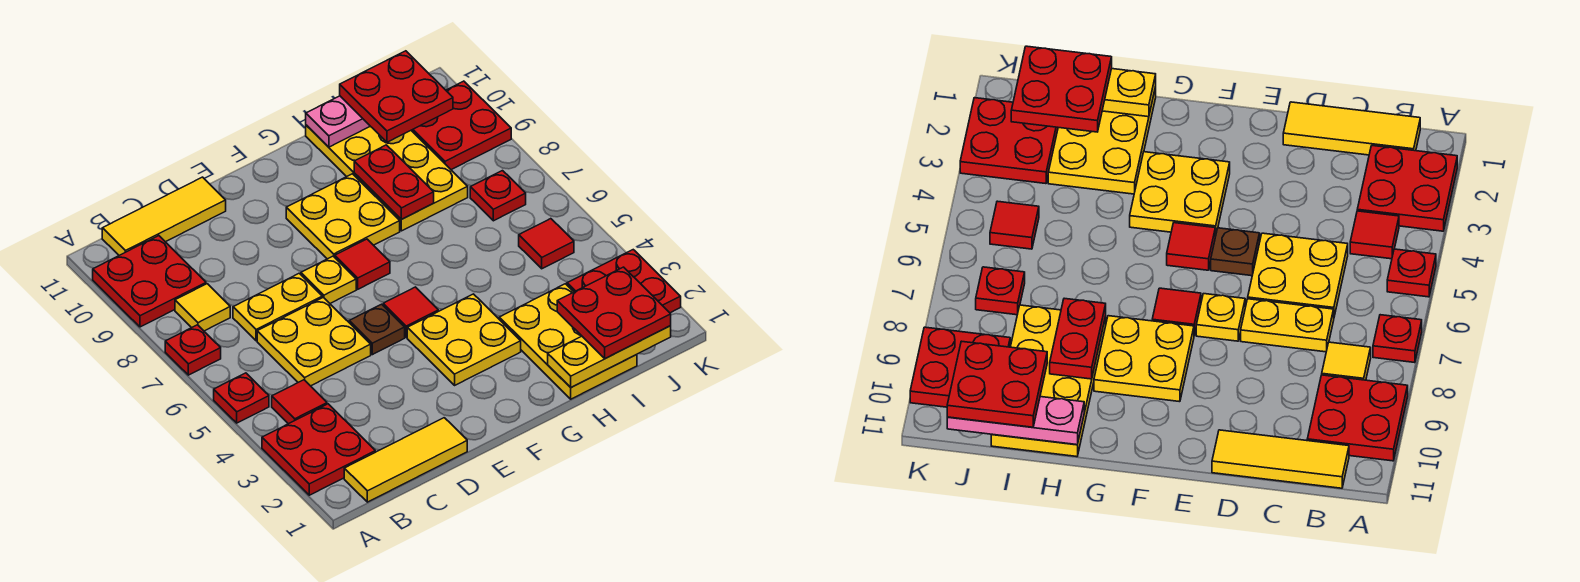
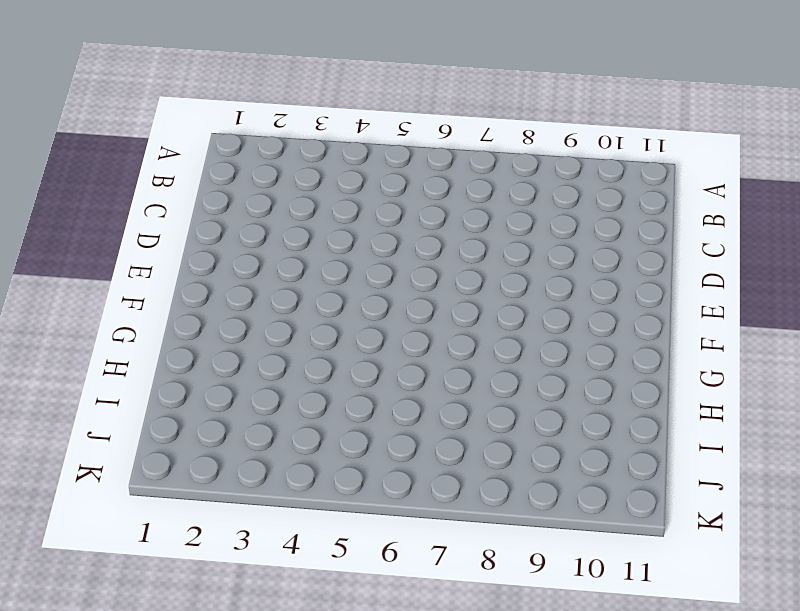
none -> red 2x2 plate [262,404,375,495]
none -> red 1x1 plate [214,373,269,423]
none -> red 1x1 plate [165,325,221,375]

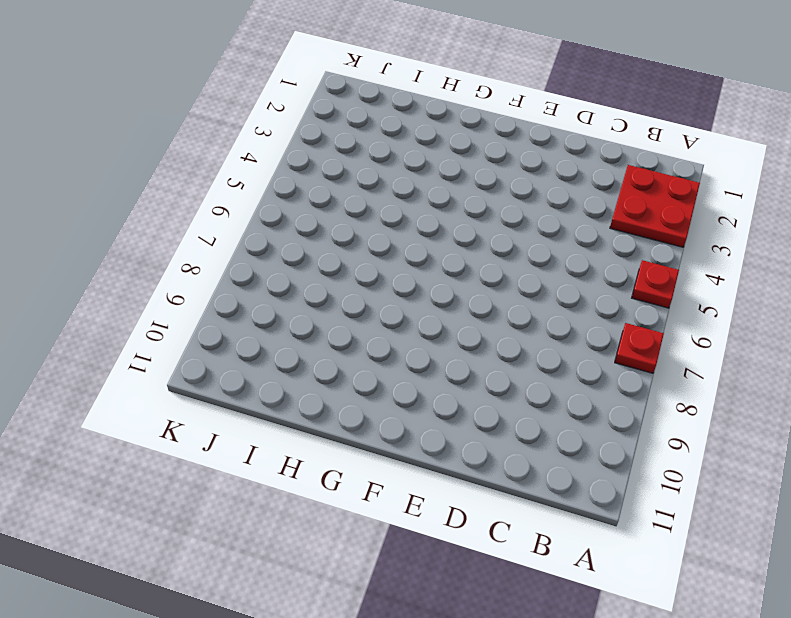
none -> red 2x2 plate [93,236,206,327]
none -> yellow 1x3 tile [344,418,467,502]
none -> red 1x1 tile [272,380,327,424]

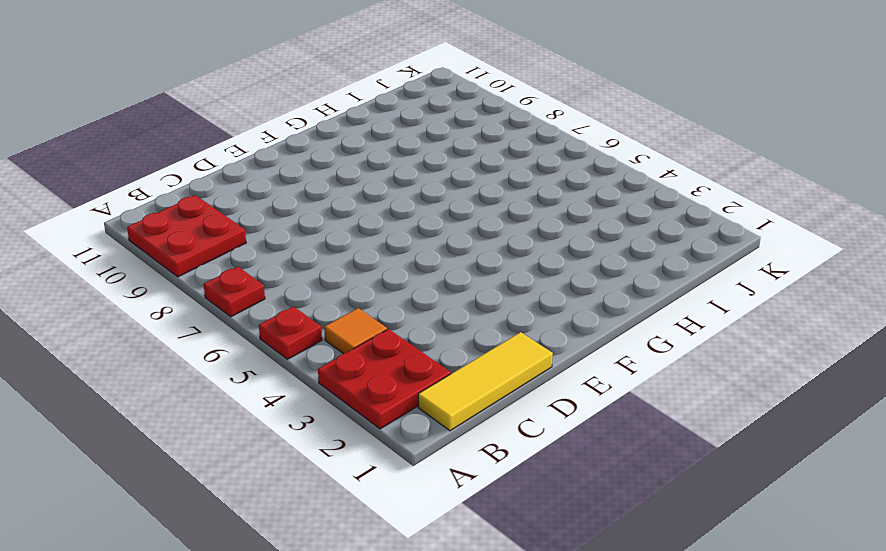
orange 1x1 tile [324,308,387,354] -> red 1x1 tile [272,380,327,424]
none -> yellow 1x1 tile [175,284,230,331]
none -> yellow 1x3 tile [102,177,226,255]
none -> yellow 2x2 plate [257,297,371,386]

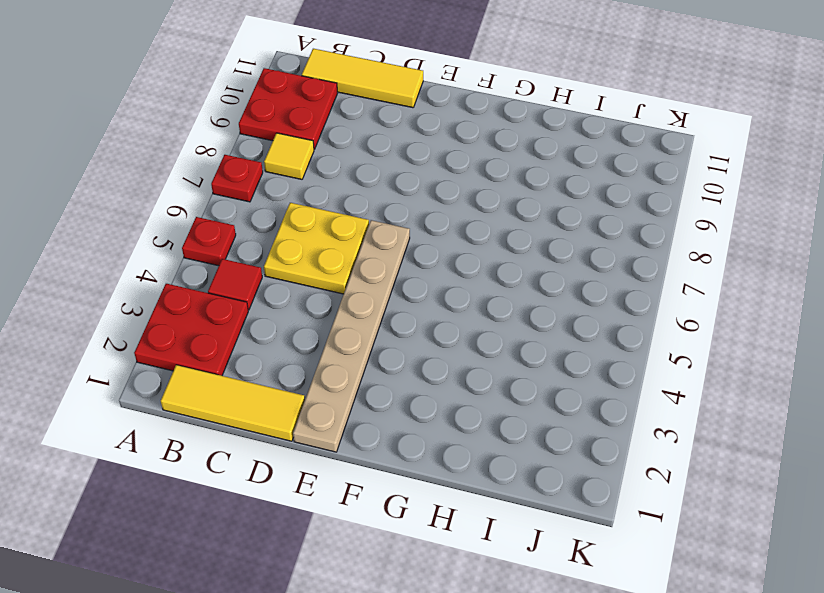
tan 1x6 plate [293,220,410,452] -> brown 1x1 plate [349,304,405,355]
none -> yellow 1x2 plate [233,273,322,341]
none -> yellow 1x1 plate [301,256,356,303]
none -> yellow 2x2 plate [407,294,521,385]

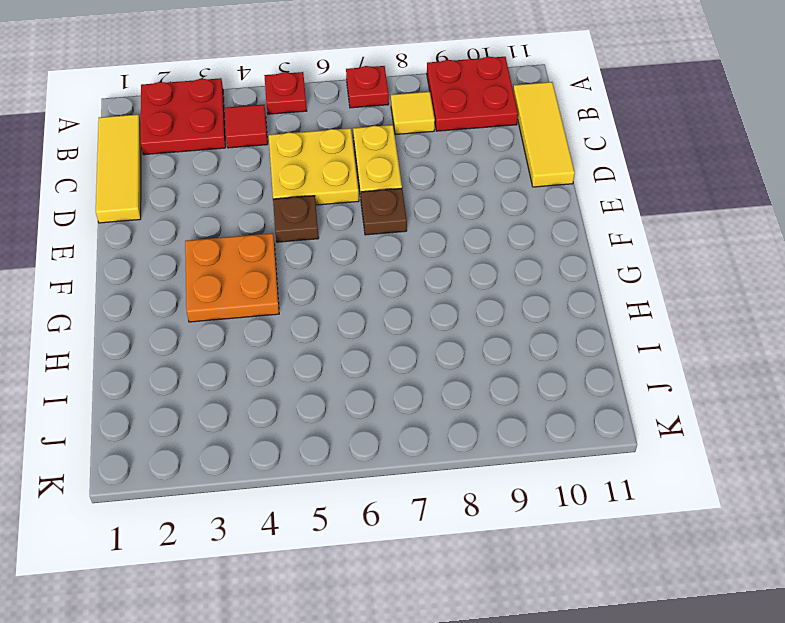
brown 1x1 plate [361,189,407,235] -> yellow 1x1 plate [301,256,356,303]
orange 2x2 plate [185,233,279,322] -> yellow 2x2 plate [407,294,521,385]
none -> red 1x1 tile [383,287,438,337]
none -> red 1x1 tile [335,239,390,289]
none -> yellow 2x2 plate [286,174,400,259]

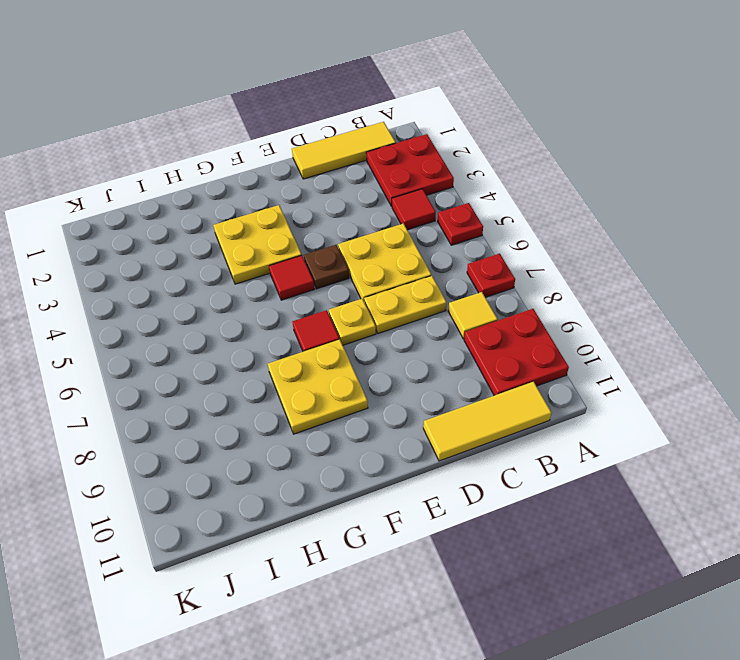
none -> yellow 2x3 plate [499,284,637,399]
none -> yellow 2x4 plate [306,125,468,231]
none -> red 2x2 plate [567,250,681,313]

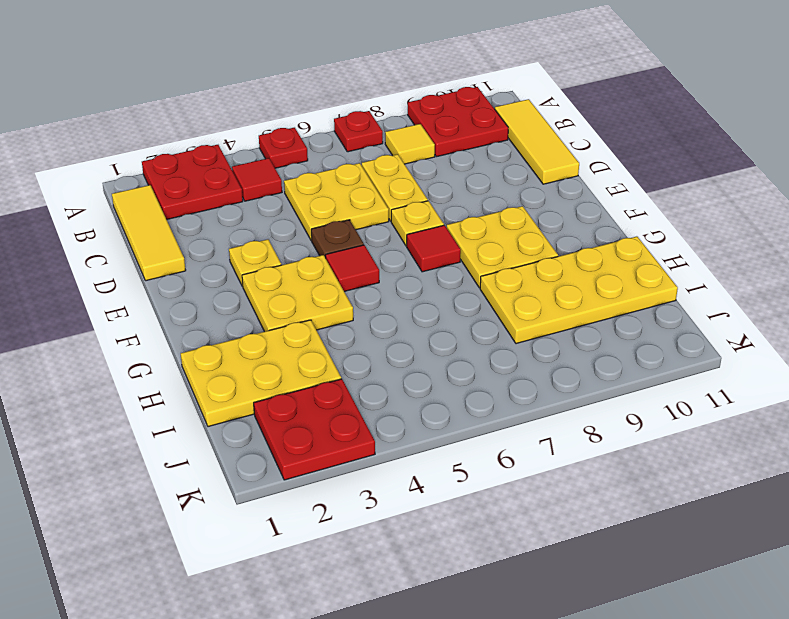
yellow 1x1 plate [229,239,281,286] -> none
none -> red 1x1 tile [519,219,574,269]
none -> red 1x1 plate [470,171,526,221]
none -> red 2x2 plate [411,81,511,170]

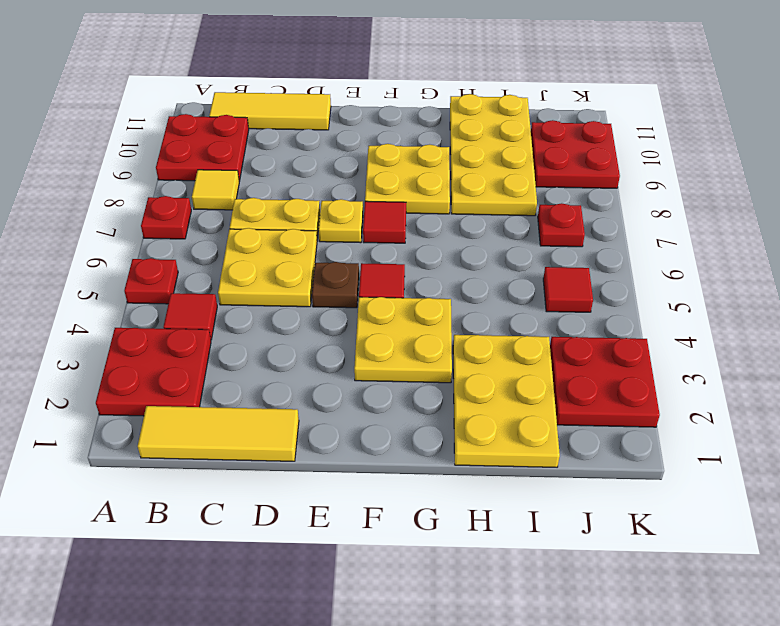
none -> yellow 1x3 plate [548,326,671,387]
none -> red 1x2 plate [354,145,434,219]
none -> pink 1x3 plate [306,96,370,147]

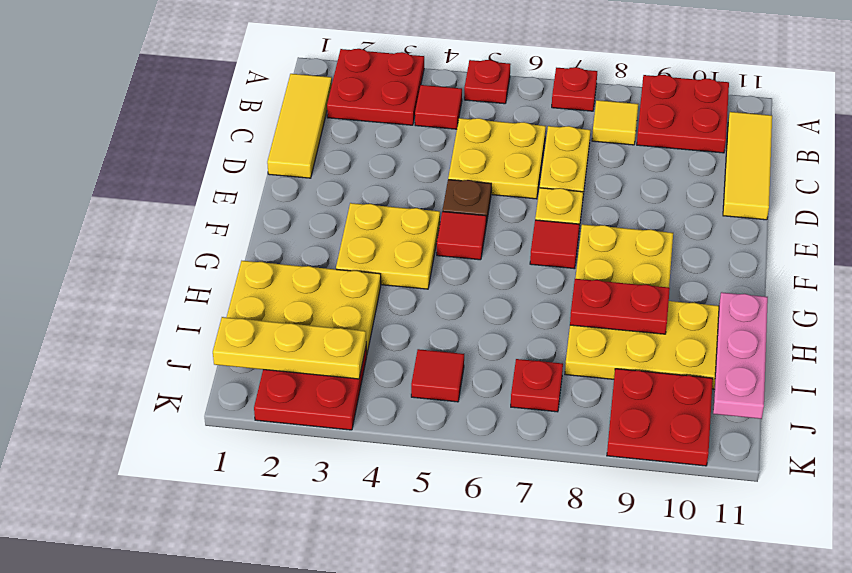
yellow 1x3 plate [213,317,366,379] -> yellow 1x3 plate turned to [548,326,671,387]
none -> red 2x2 plate [557,267,671,359]
none -> red 2x2 plate [340,51,453,142]

